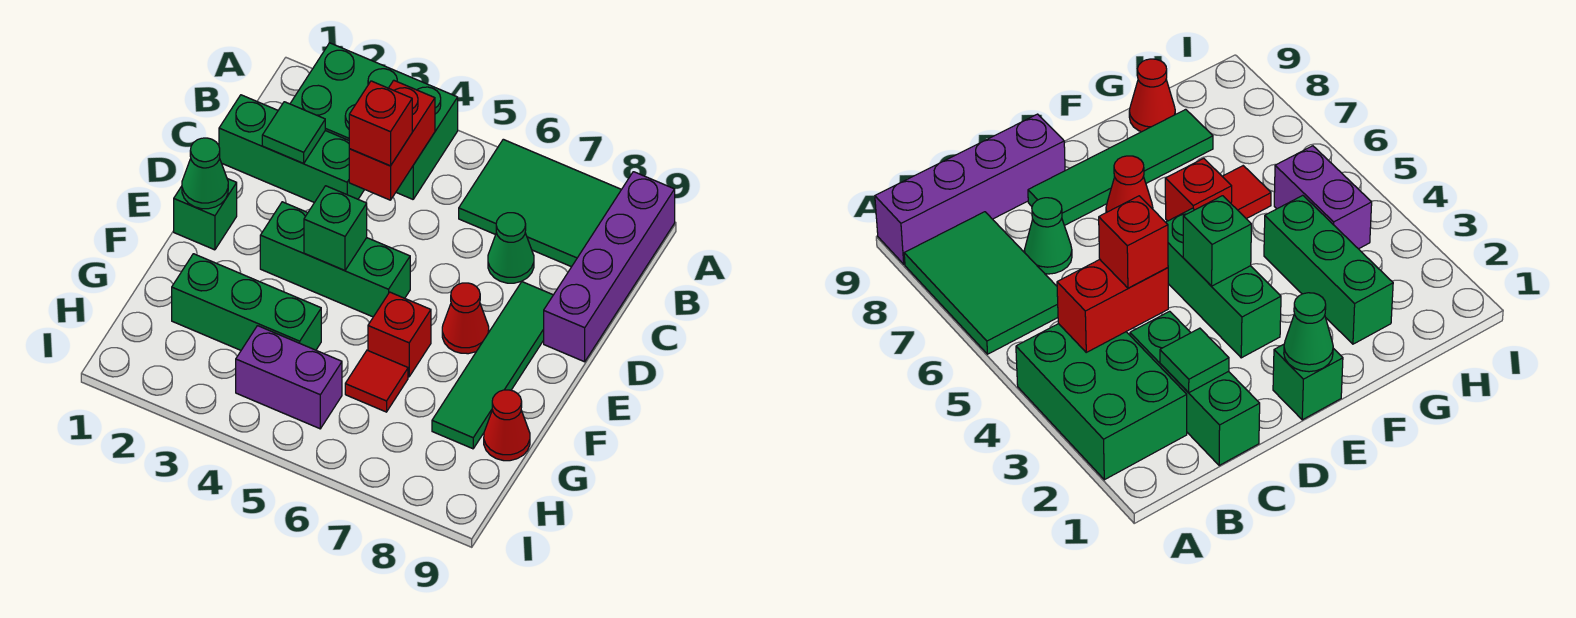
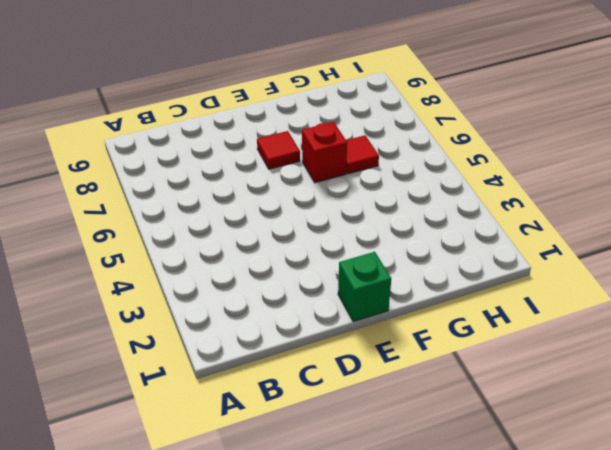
red 1x1 tile [257,131,300,169] -> red 1x1 cone [442,283,489,354]
none -> green 2x3 brick [290,43,458,199]
none -> green 2x3 tile [459,139,621,267]
none -> purple 1x4 brick [544,172,675,362]

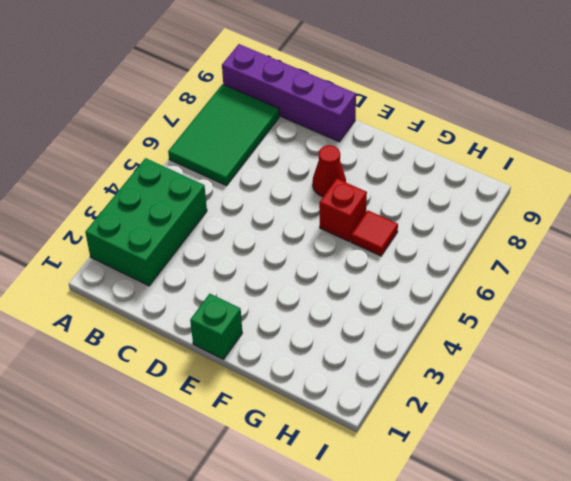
none -> green 1x3 brick [219,95,364,203]
none -> green 1x1 cone [488,213,534,283]
none -> green 1x4 tile [432,282,553,449]

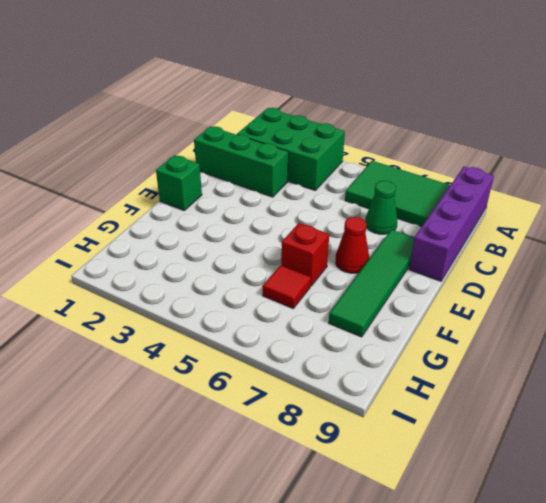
none -> green 1x3 brick [260,202,410,317]
none -> green 1x3 brick [172,254,321,350]
none -> red 1x1 cone [484,390,530,461]

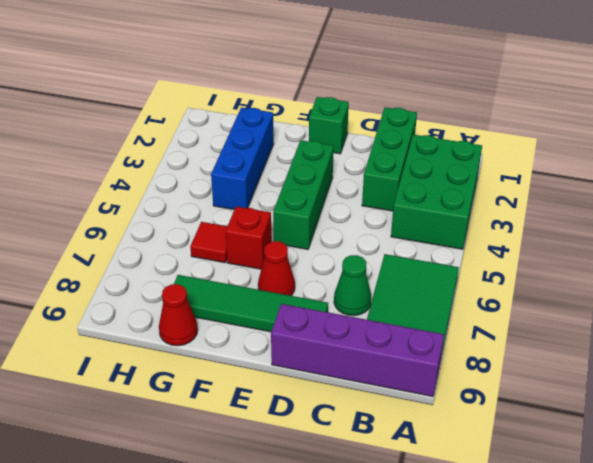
blue 1x3 brick [211,107,274,210] -> green 1x3 brick [172,254,321,350]
none -> purple 1x2 brick [236,326,342,429]
none -> red 1x2 brick [349,80,435,200]
none -> green 1x1 tile [262,102,325,164]

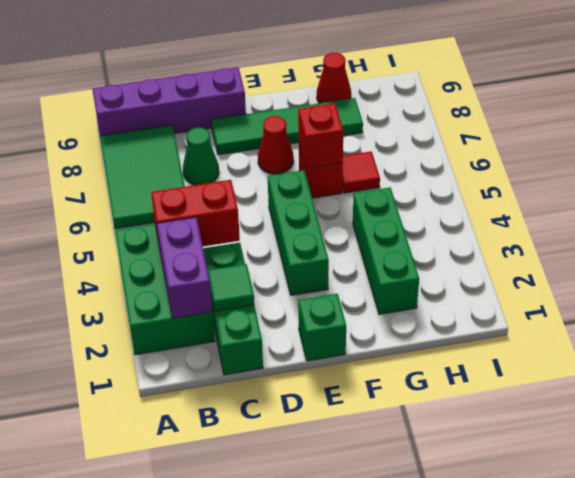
purple 1x2 brick [157,217,212,318] -> purple 1x2 brick moved to [236,326,342,429]
red 1x1 brick [298,104,343,168] -> red 1x1 brick moved to [349,81,412,166]
none -> green 1x1 cone [182,138,228,209]
none -> green 1x1 brick [304,186,367,271]

